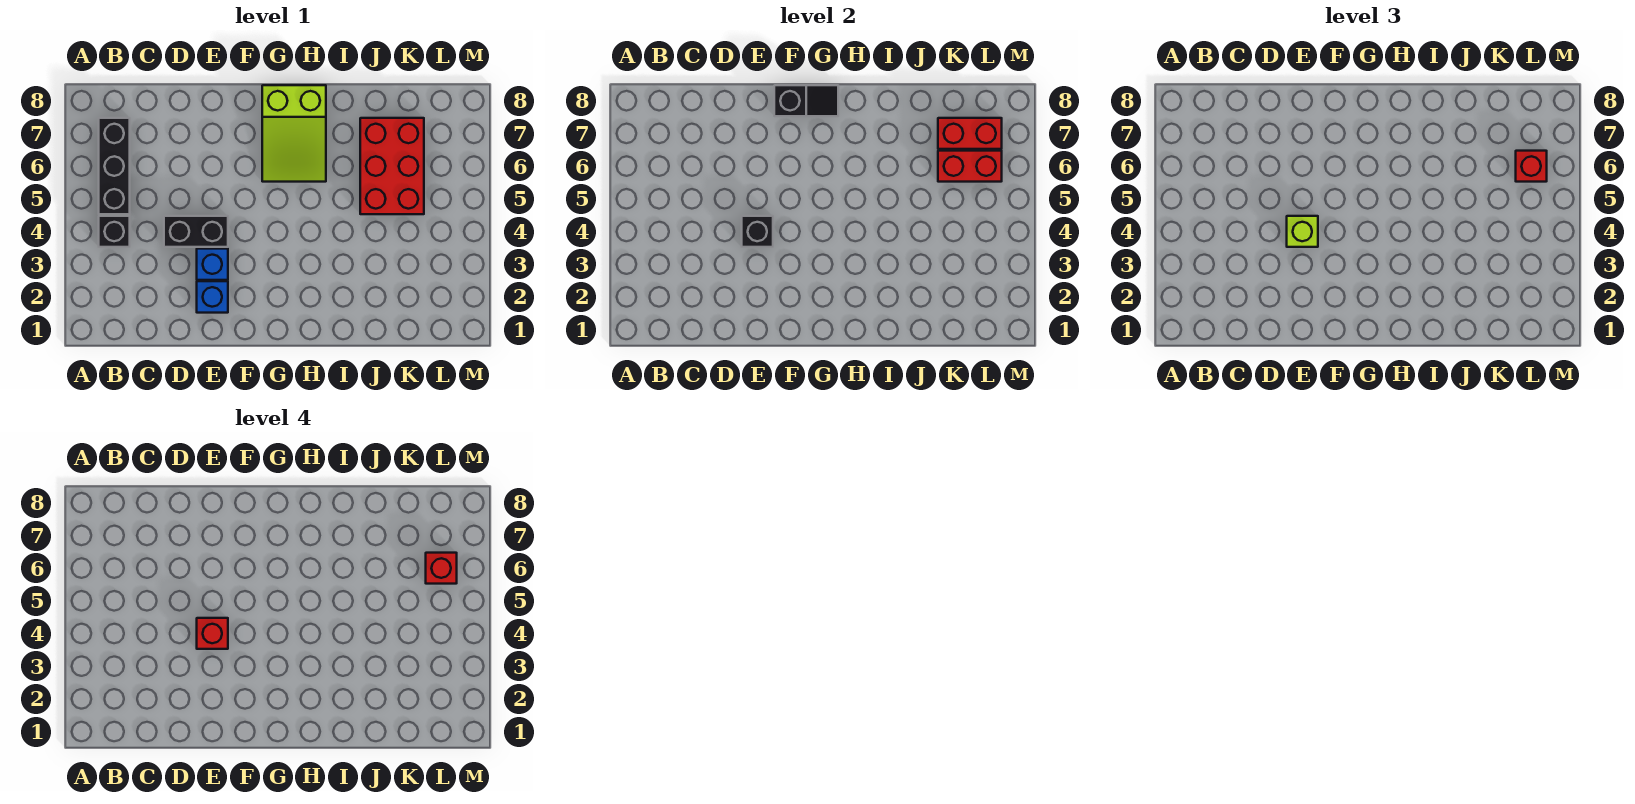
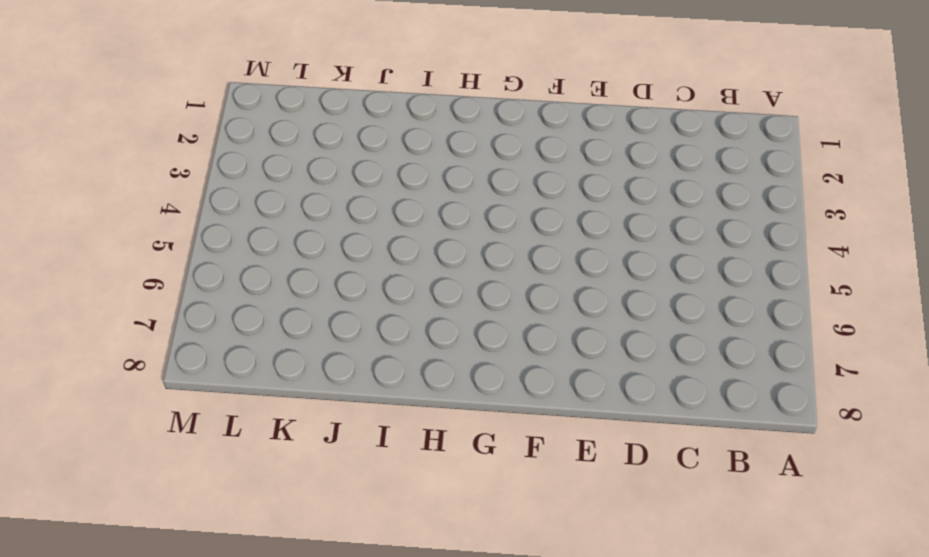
none -> black 1x1 brick [99,216,130,247]
none -> black 1x3 brick [99,118,130,214]
none -> black 1x2 brick [164,216,228,247]

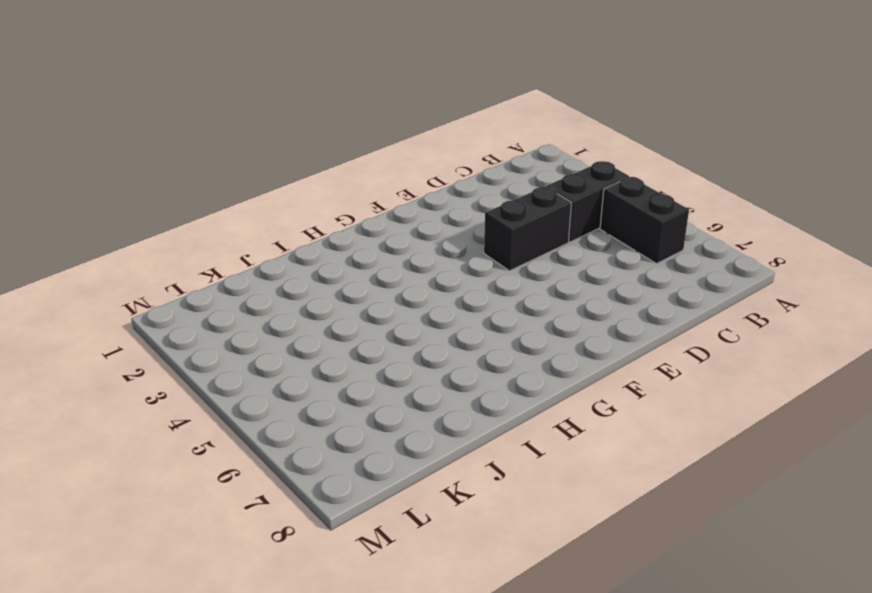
black 1x2 brick [546,161,629,242] -> black 1x1 brick [99,216,130,247]
black 1x2 brick [600,177,689,264] -> black 1x3 brick [99,118,130,214]
none -> blue 1x1 brick [197,281,228,313]
none -> blue 1x1 brick [197,249,228,280]
none -> lime 2x3 slope [262,85,326,182]

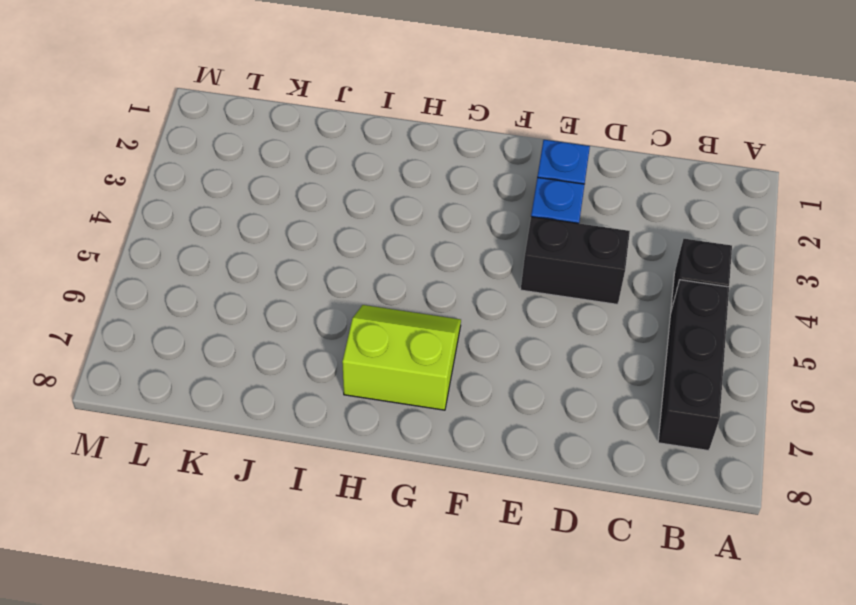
lime 2x2 slope [342,305,461,410] -> lime 2x3 slope [262,85,326,182]
none -> red 2x3 brick [360,118,424,214]
none -> black 1x1 brick [742,216,773,247]
none -> black 1x2 slope [774,85,838,116]

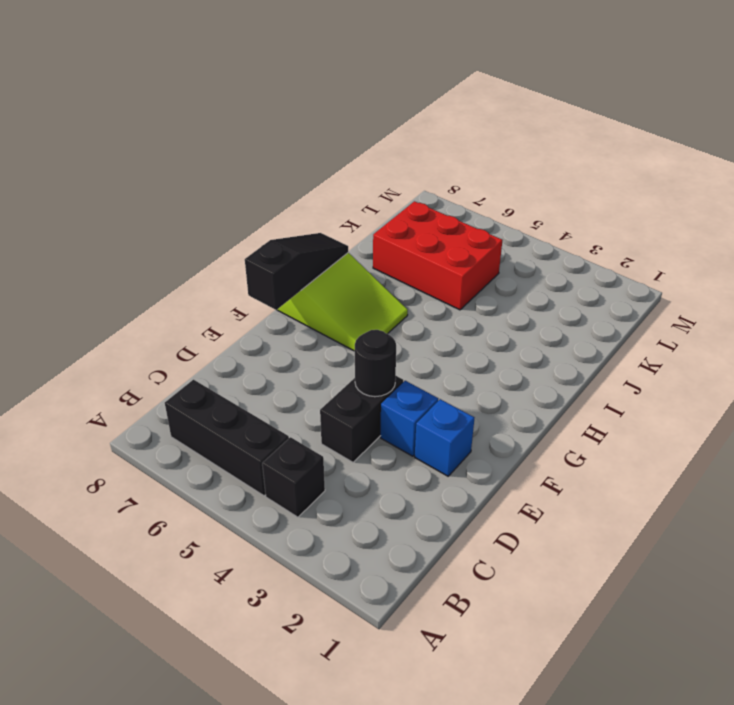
black 1x1 round brick [355,330,396,397] -> black 1x1 brick [742,216,773,247]
black 1x3 slope [245,233,348,310] -> black 1x2 slope [774,85,838,116]
none -> red 1x2 brick [938,151,1002,182]
none -> red 1x2 brick [938,118,1002,149]
none -> lime 1x1 brick [1287,216,1318,247]

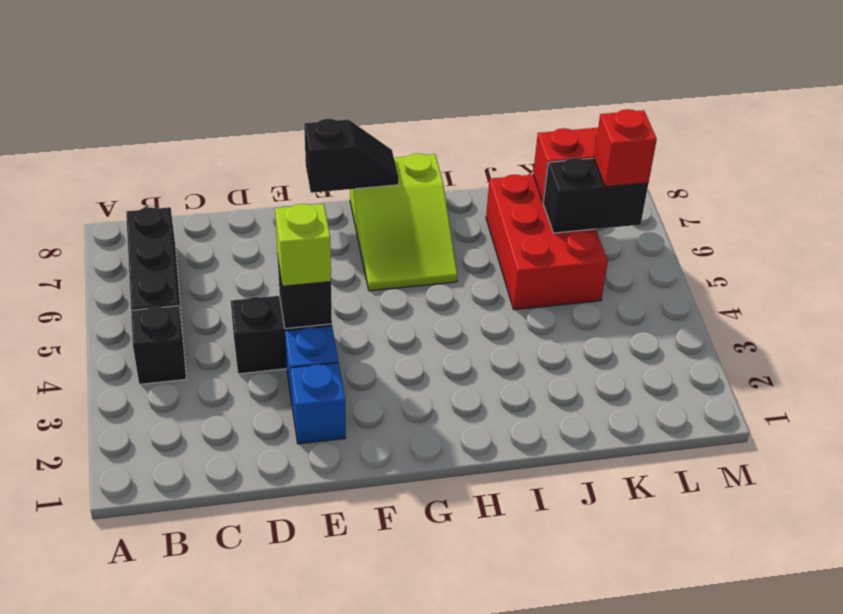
black 1x2 brick [543,158,648,233] -> red 1x2 brick [938,151,1002,182]
none -> red 1x1 brick [197,618,228,649]
none -> red 1x1 brick [426,553,457,584]

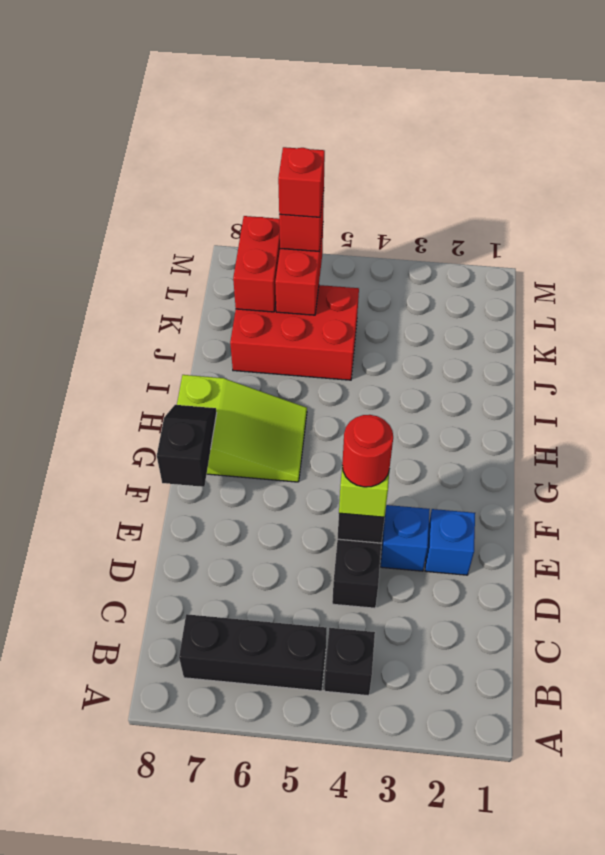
red 1x1 round brick [342,415,393,487] -> red 1x1 brick [197,618,228,649]

